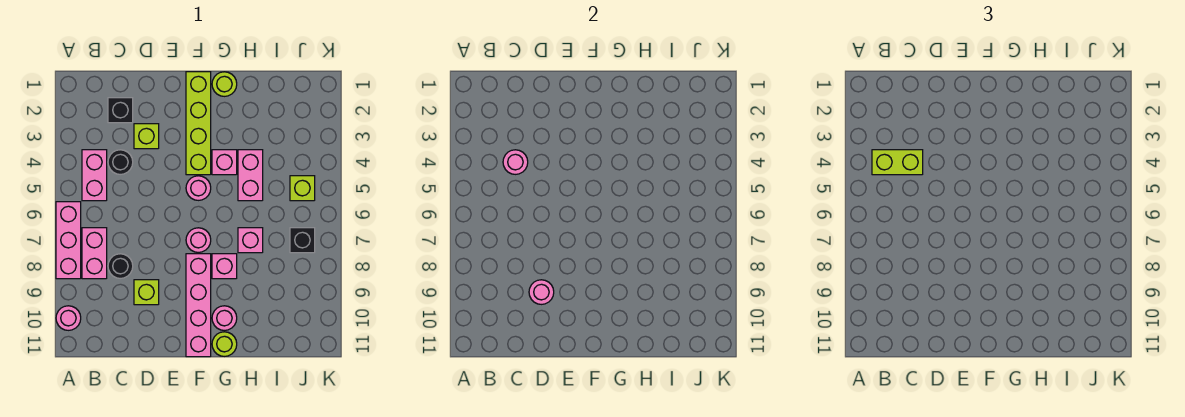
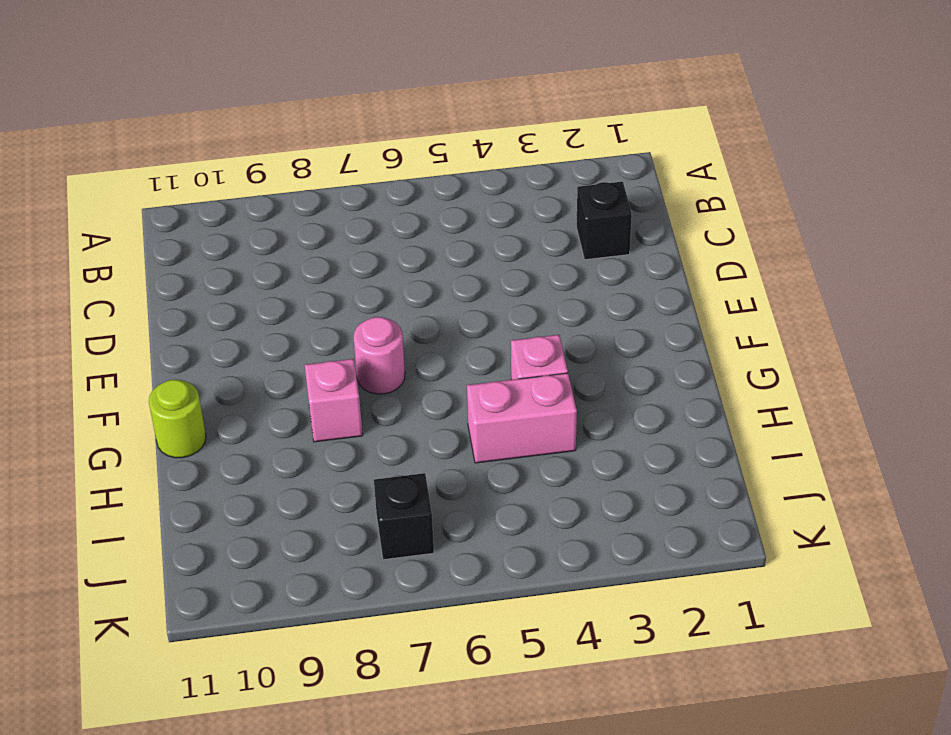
none -> pink 1x3 brick [56,202,81,279]
none -> pink 1x1 round brick [56,306,81,330]
none -> pink 1x2 brick [82,150,107,201]

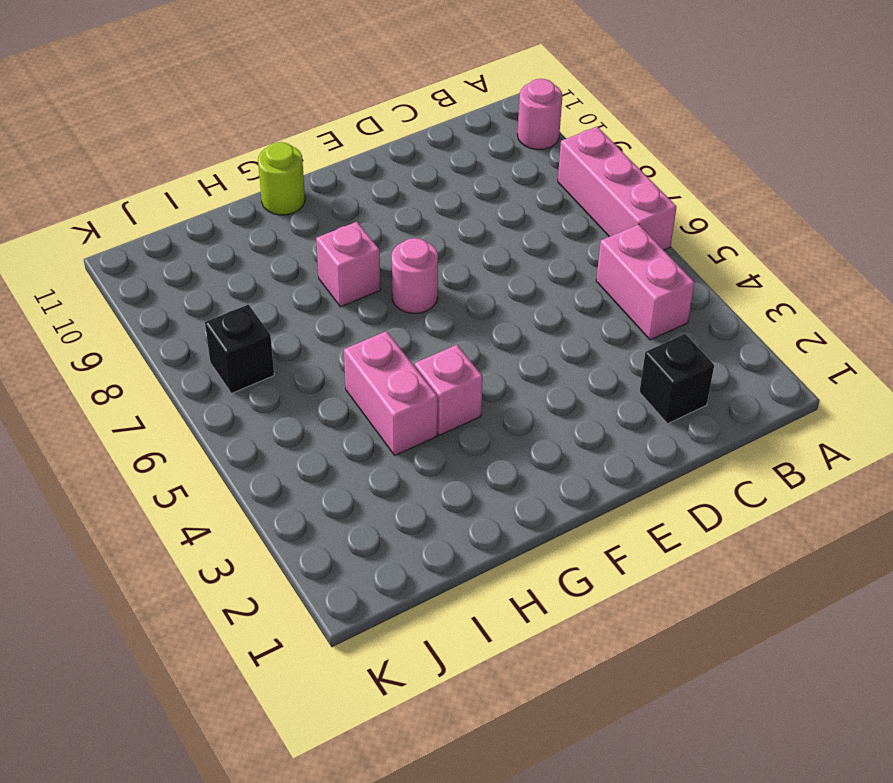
none -> pink 1x2 brick [82,228,107,279]
none -> black 1x1 round brick [108,150,133,174]
none -> black 1x1 round brick [108,254,133,278]

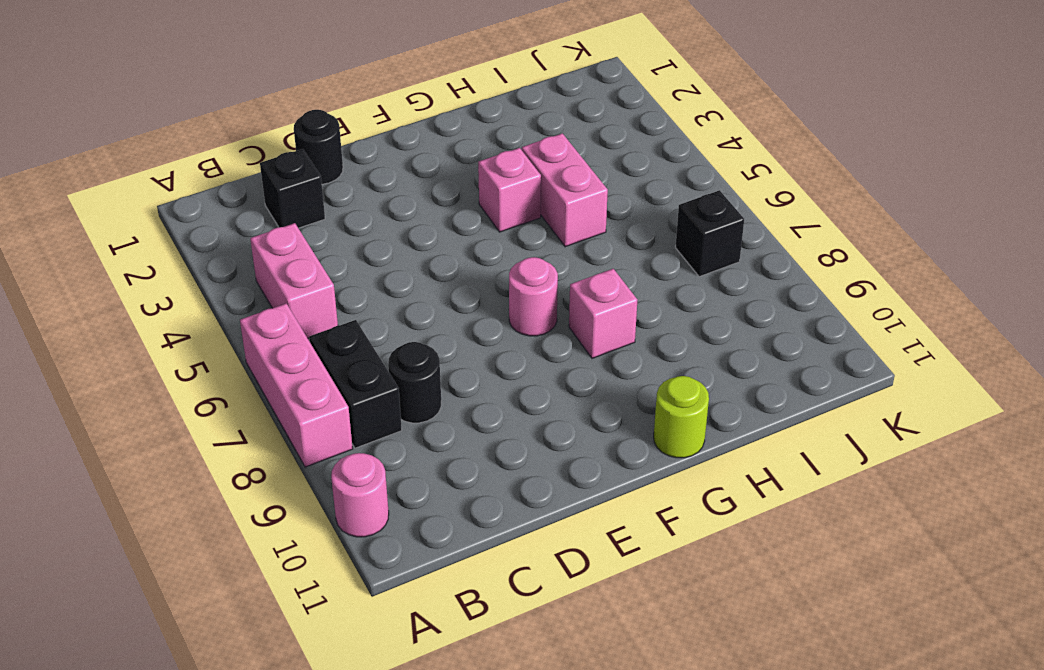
black 1x2 brick [309,320,402,448] -> pink 1x2 brick [82,228,107,279]
black 1x1 round brick [294,110,343,184] -> black 1x1 round brick moved to [108,150,133,174]
none -> lime 1x1 brick [134,124,159,149]
none -> lime 1x1 brick [134,280,159,305]
none -> lime 1x4 brick [186,72,211,175]

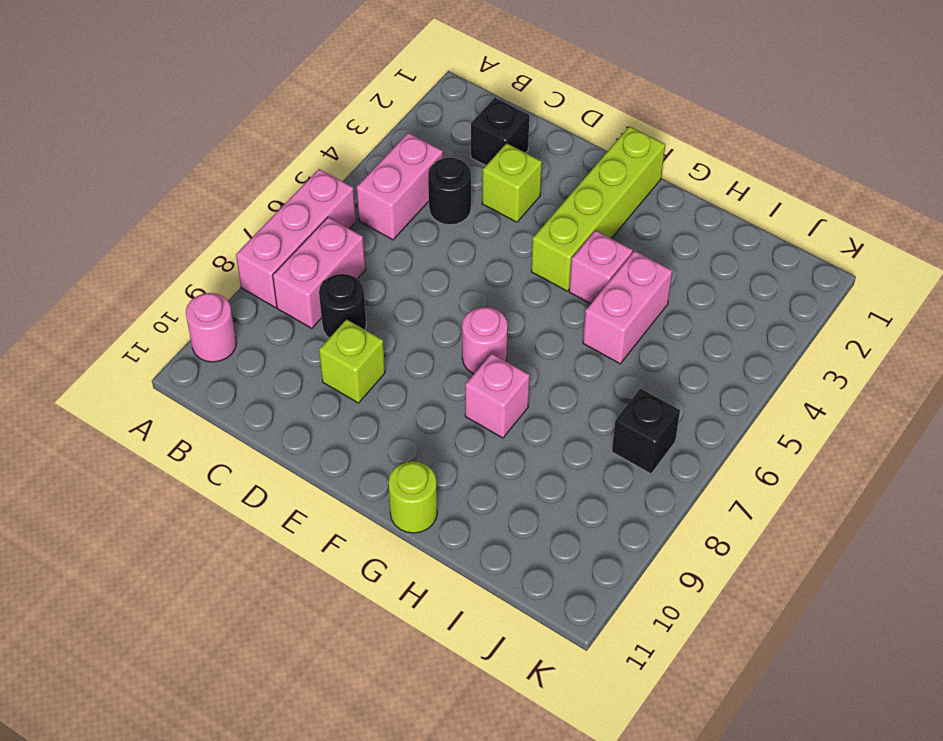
none -> pink 1x1 round brick [186,176,211,200]
none -> pink 1x4 brick [186,254,211,357]
none -> lime 1x1 round brick [212,72,237,96]

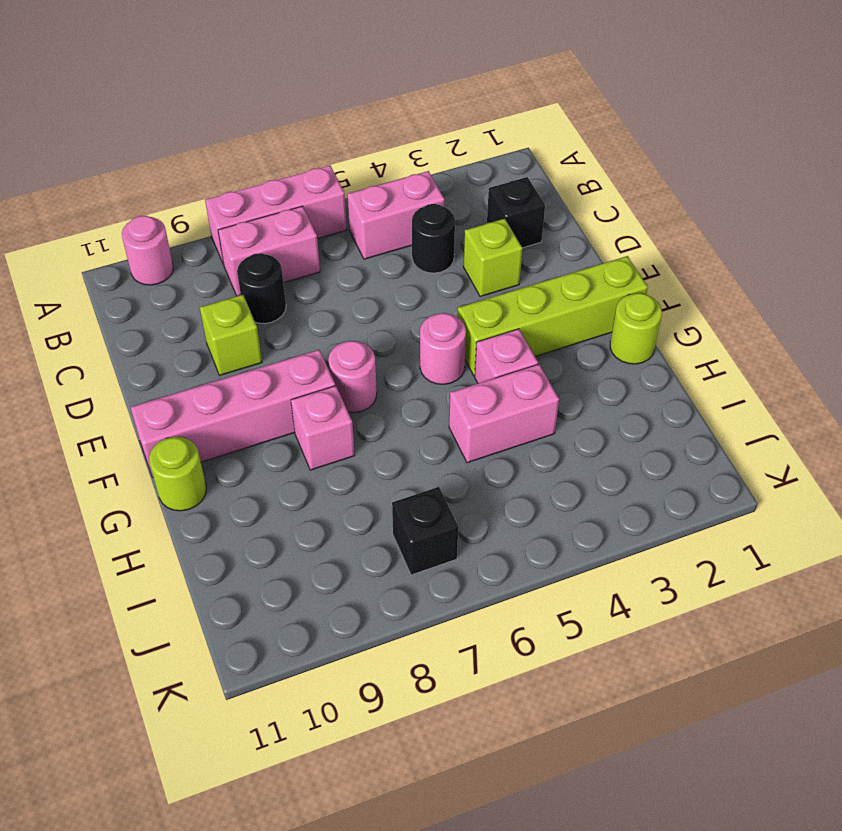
none -> pink 1x1 round brick [212,306,237,330]
none -> pink 1x1 brick [238,228,263,253]
none -> lime 1x1 brick [290,176,315,201]

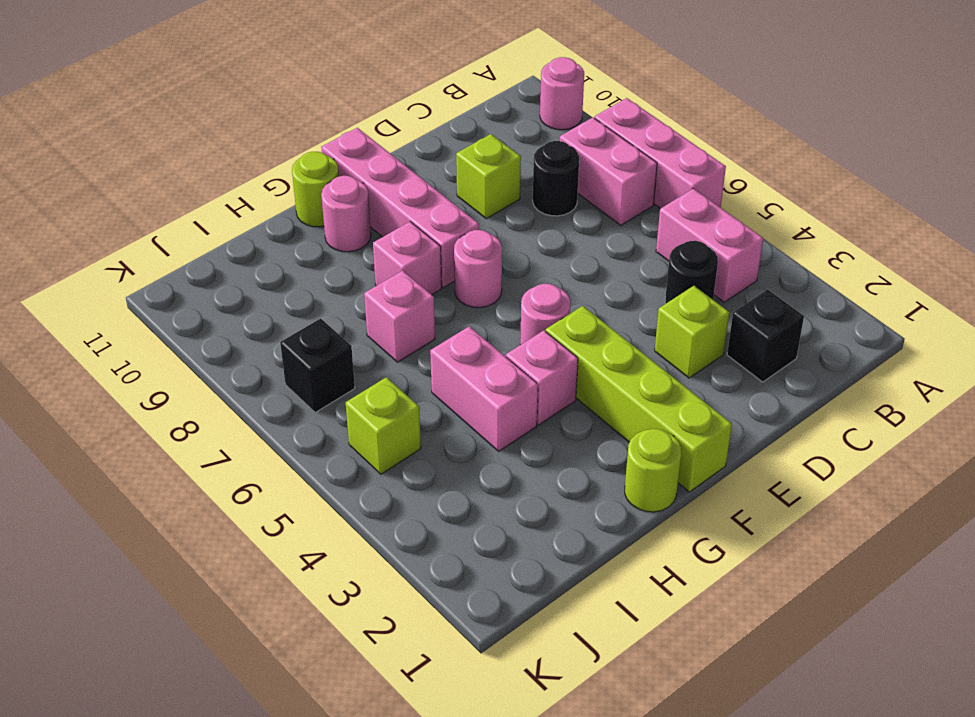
none -> pink 1x1 round brick [503,150,528,174]
none -> pink 1x1 round brick [529,280,554,304]
none -> lime 1x2 brick [872,150,923,175]

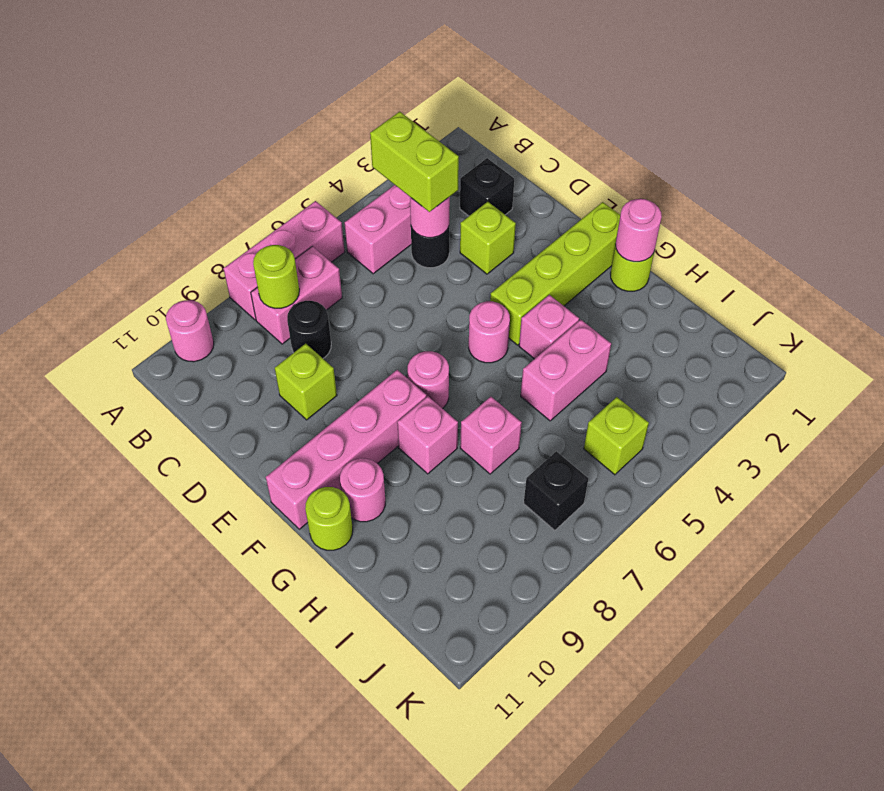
lime 1x1 round brick [253,245,299,308] -> none
pink 1x1 round brick [616,199,662,262] -> pink 1x1 round brick moved to [529,280,554,304]

